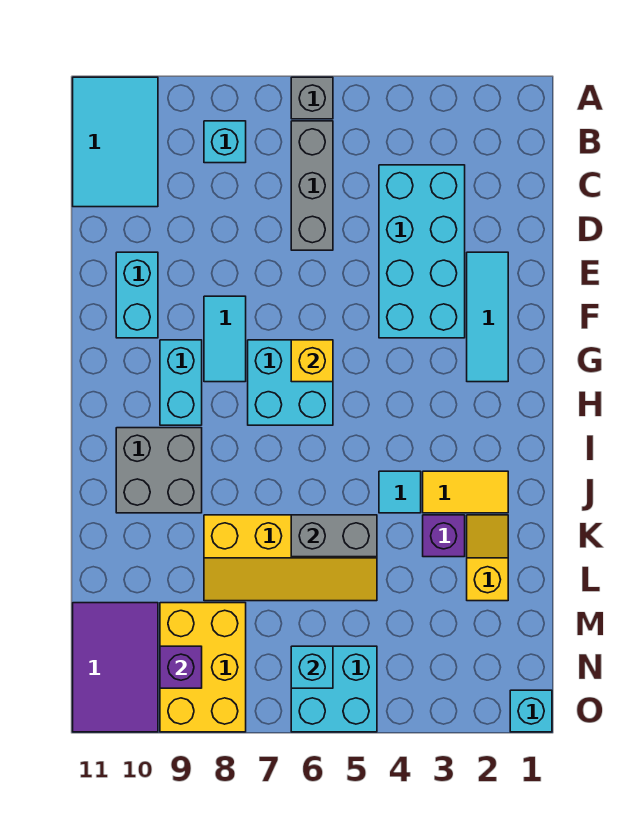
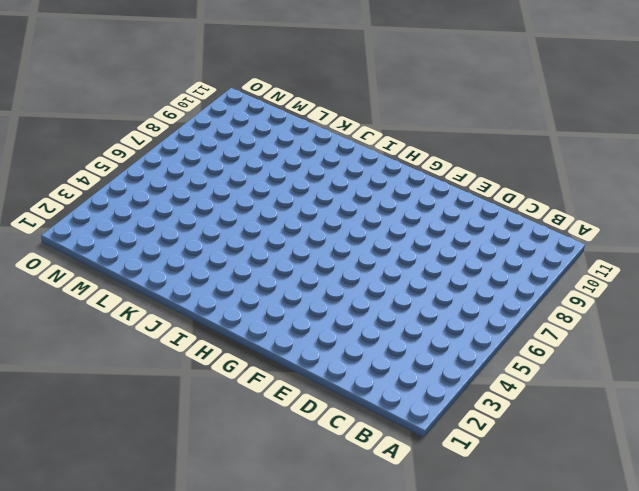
none -> grey 1x1 brick [291,77,333,119]
none -> cyan 2x3 tile [73,77,158,207]
none -> grey 1x3 brick [291,121,333,250]

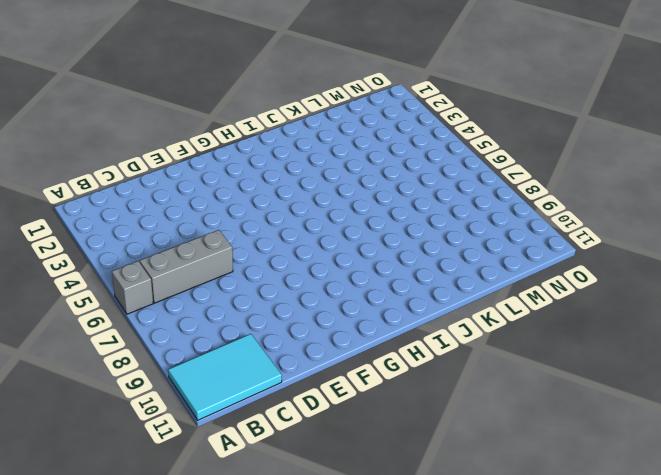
none -> cyan 1x1 brick [204,121,246,163]
none -> cyan 2x4 brick [379,165,465,338]
none -> cyan 1x3 tile [467,252,508,382]

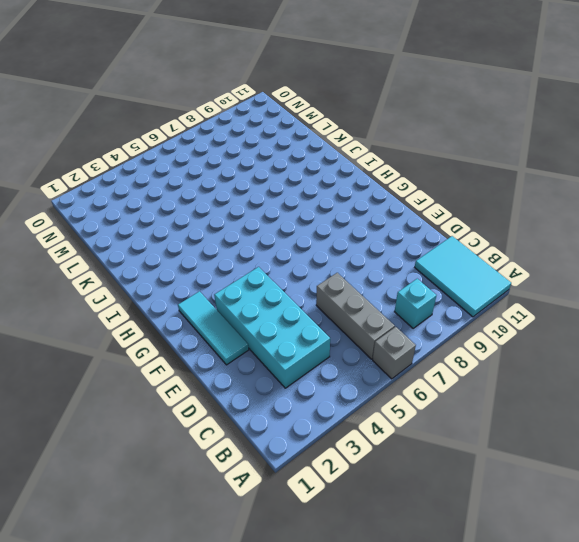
none -> cyan 1x2 brick [116,252,158,338]
none -> cyan 1x2 tile [204,296,246,382]
none -> cyan 2x2 brick [248,340,333,425]

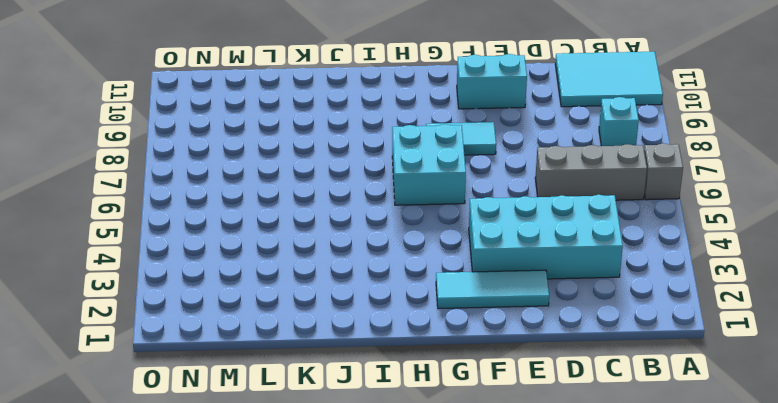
none -> cyan 1x2 brick [160,340,202,425]
none -> grey 2x2 brick [116,428,202,513]
none -> yellow 1x2 tile [423,471,508,513]

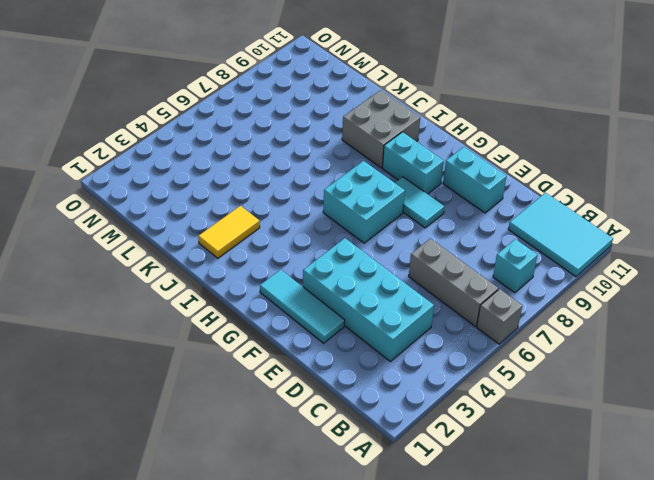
none -> cyan 1x1 tile [379,471,421,513]
none -> yellow 1x2 slope [467,515,508,601]
none -> purple 1x1 brick [423,515,465,557]

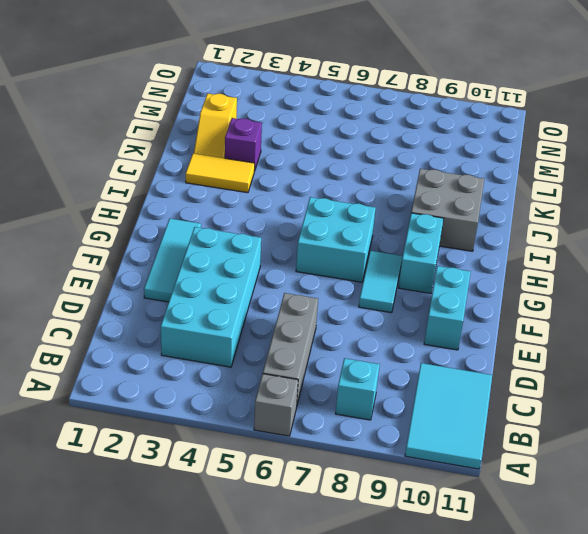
none -> cyan 1x1 tile [379,471,421,513]
none -> yellow 2x4 slope [204,515,377,601]
none -> yellow 2x3 brick [160,603,246,732]

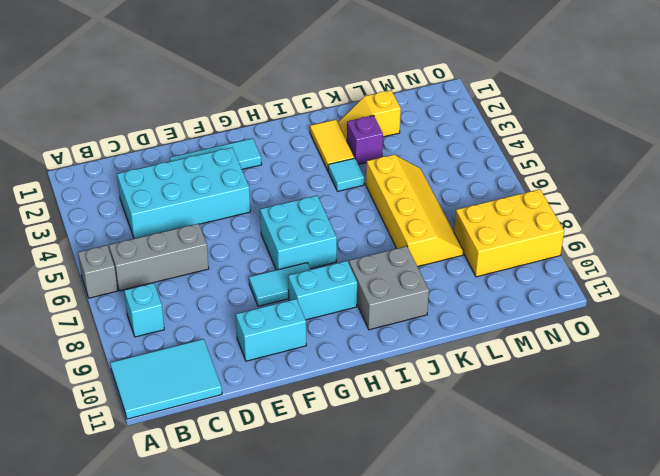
none -> purple 2x3 tile [73,603,158,732]
none -> cyan 2x2 brick [291,646,377,732]
none -> cyan 1x1 brick [510,690,552,732]

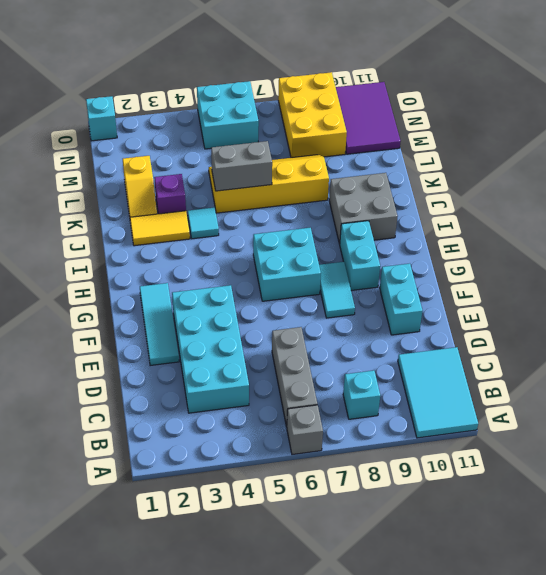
none -> yellow 1x1 brick [291,340,333,382]
none -> cyan 1x1 brick [291,646,333,688]
none -> purple 1x1 brick [160,646,202,688]

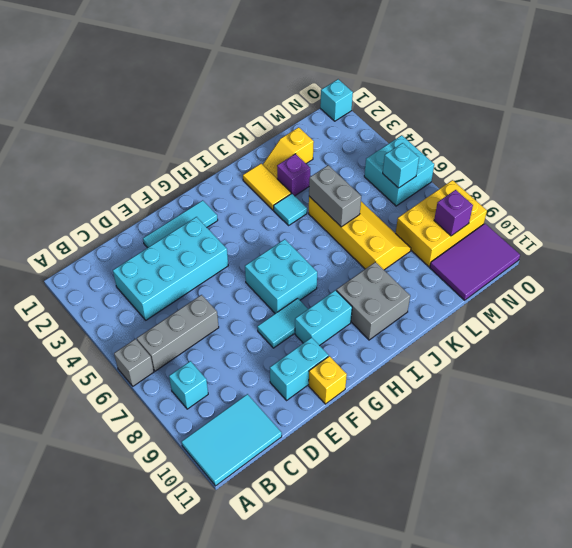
yellow 1x1 brick [309,356,347,404] -> yellow 1x1 brick moved to [291,340,333,382]

